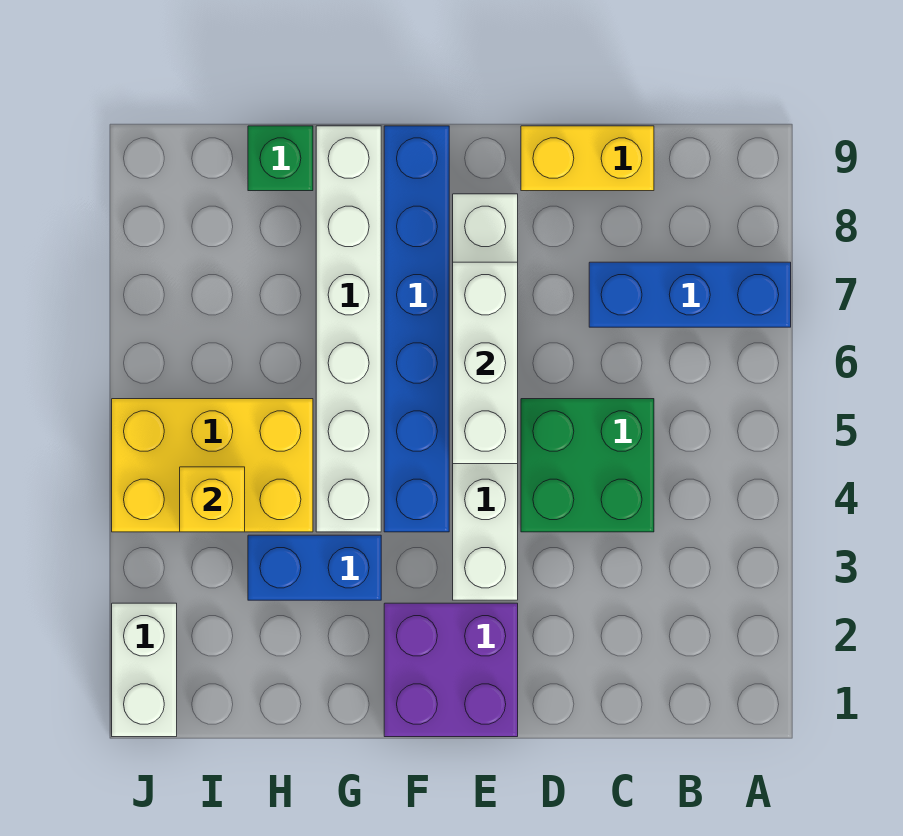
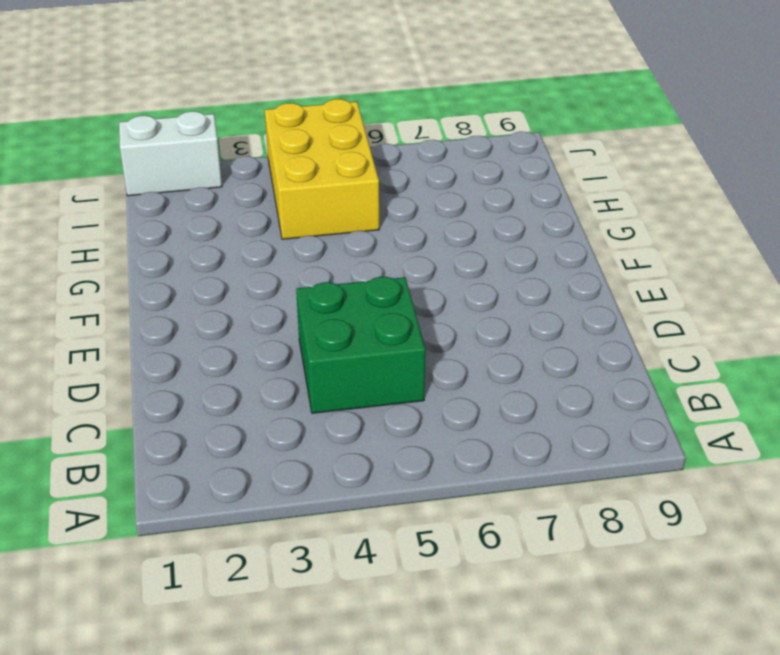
none -> blue 1x3 brick [589,262,791,327]
none -> yellow 1x2 brick [521,126,654,191]
none -> purple 2x2 brick [384,603,518,737]

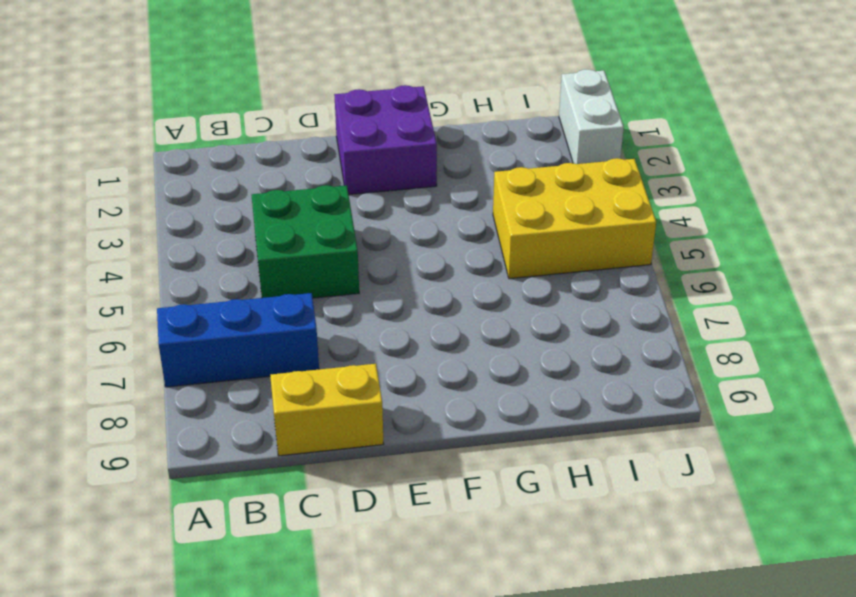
none -> white 1x6 brick [453,194,518,600]
none -> blue 1x6 brick [384,126,449,532]
none -> blue 1x2 brick [248,535,381,600]

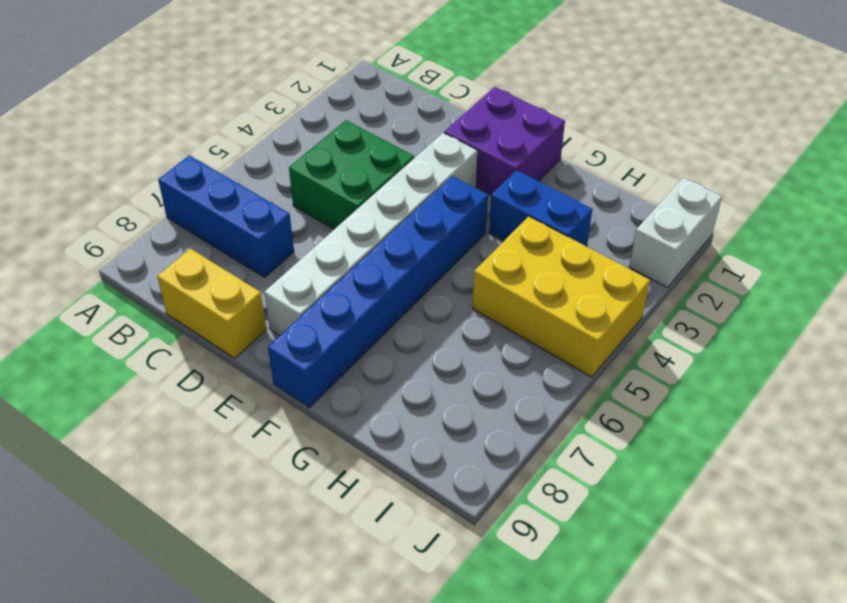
none -> white 1x6 brick [316,126,381,532]
none -> green 1x1 brick [248,126,313,191]
none -> white 1x3 brick [453,262,518,464]

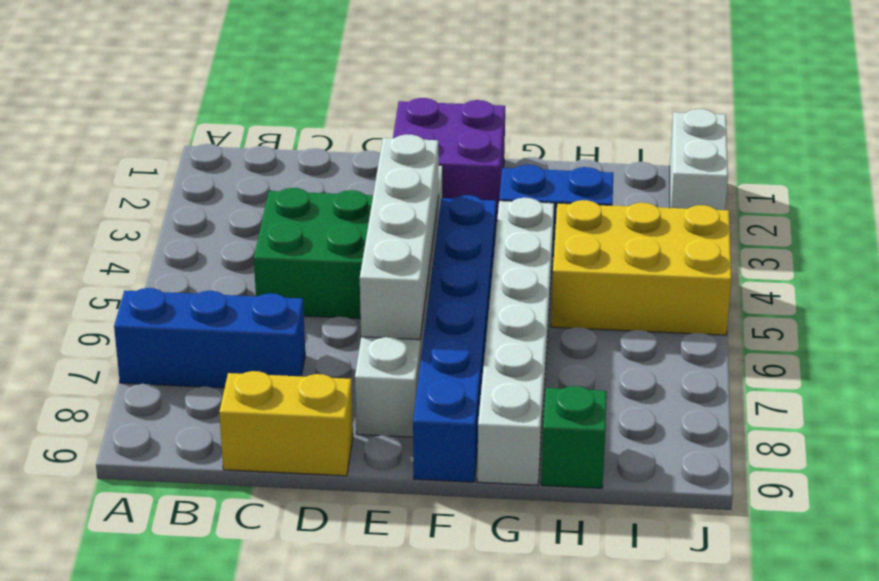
white 1x4 brick [360,135,439,340] -> white 1x3 brick [453,262,518,464]
none -> yellow 1x1 brick [180,467,245,532]

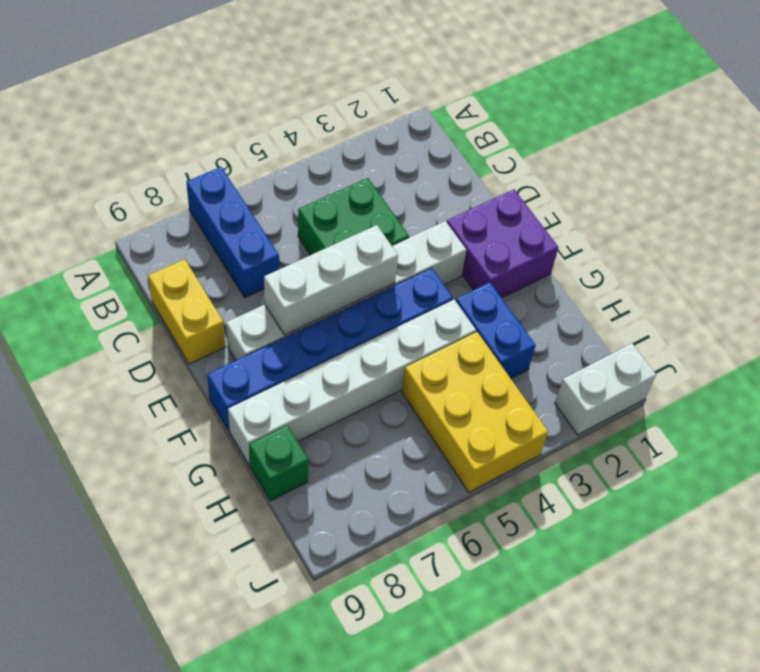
none -> yellow 1x1 brick [180,467,245,532]

